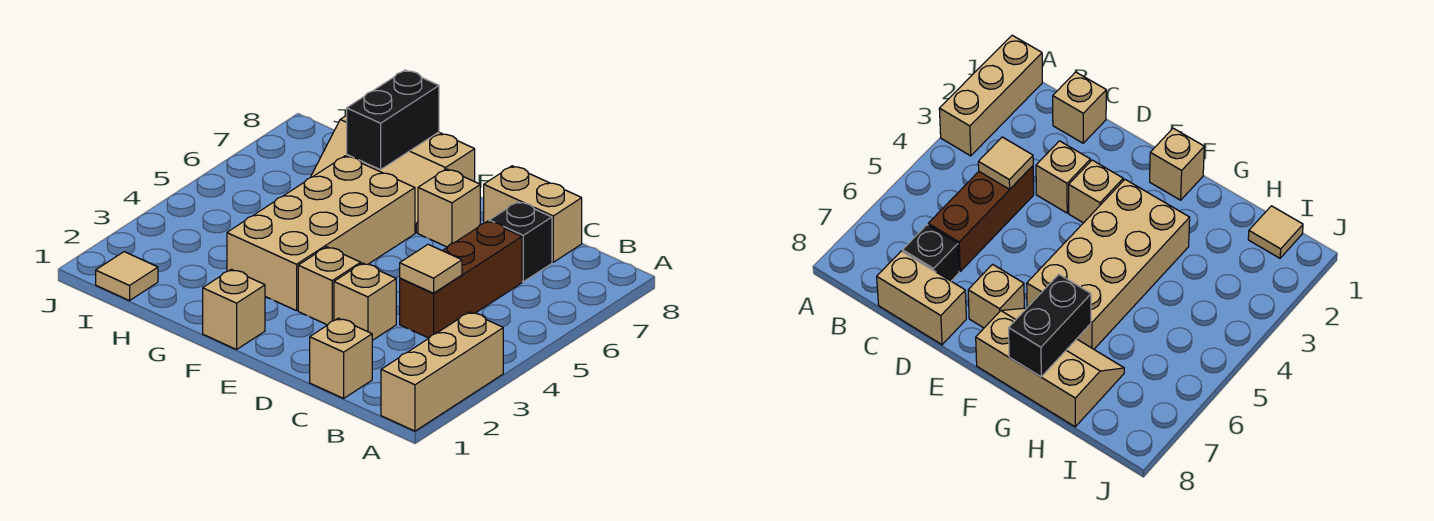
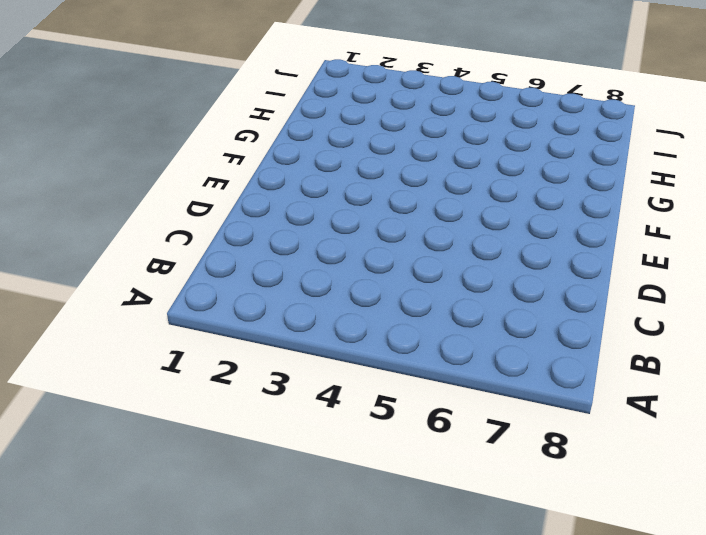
none -> tan 1x3 brick [381,312,503,431]
none -> tan 1x1 brick [310,318,372,398]
none -> brown 1x3 brick [400,221,522,338]

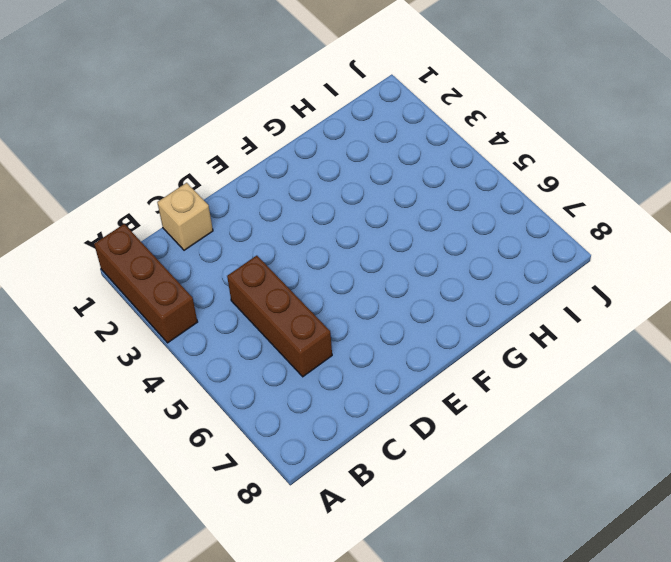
brown 1x3 brick [94,224,197,343] -> tan 1x3 brick [381,312,503,431]
none -> black 1x1 brick [489,202,552,282]
none -> tan 1x2 brick [484,166,582,262]
none -> tan 1x1 brick [334,263,396,340]

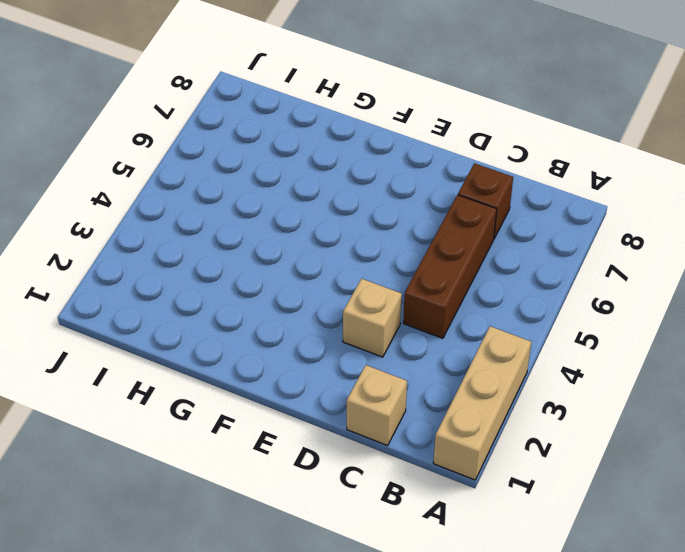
brown 1x1 brick [458,163,513,238] -> black 1x1 brick [489,202,552,282]
none -> tan 1x2 brick [484,166,582,262]
none -> tan 1x1 brick [298,247,361,325]
none -> tan 1x1 brick [418,169,480,247]

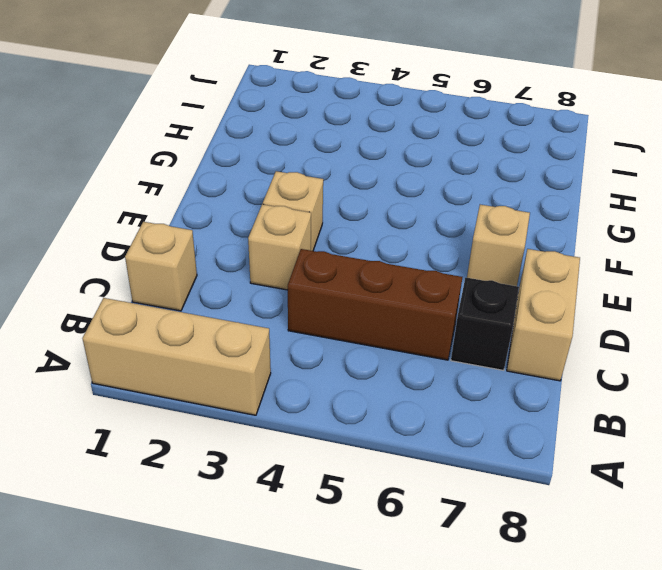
none -> tan 1x1 brick [203,269,265,350]
none -> tan 2x4 brick [227,156,415,311]
none -> tan 2x3 slope [311,115,475,233]

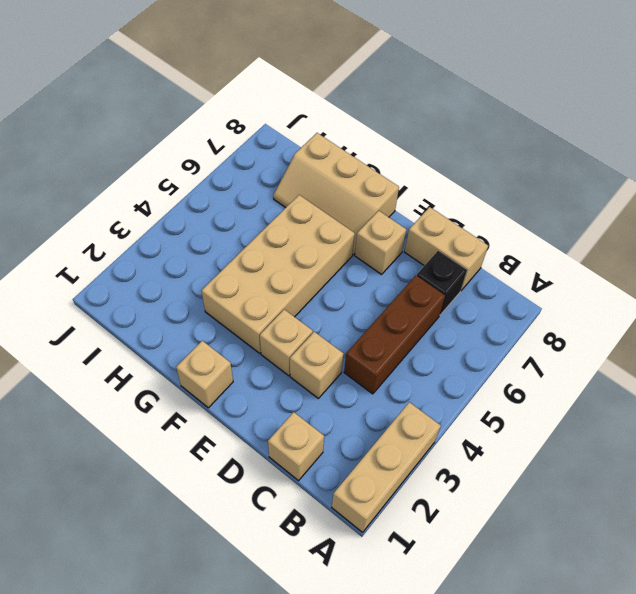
none -> tan 1x1 tile [96,252,158,301]
none -> tan 1x1 tile [400,244,462,293]
none -> black 1x2 brick [347,70,439,170]

